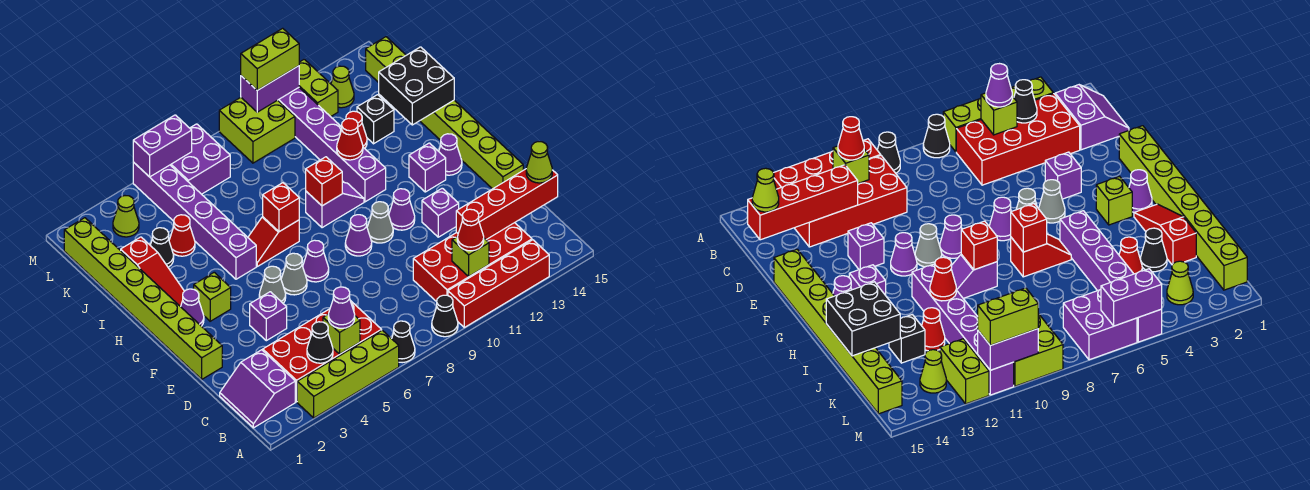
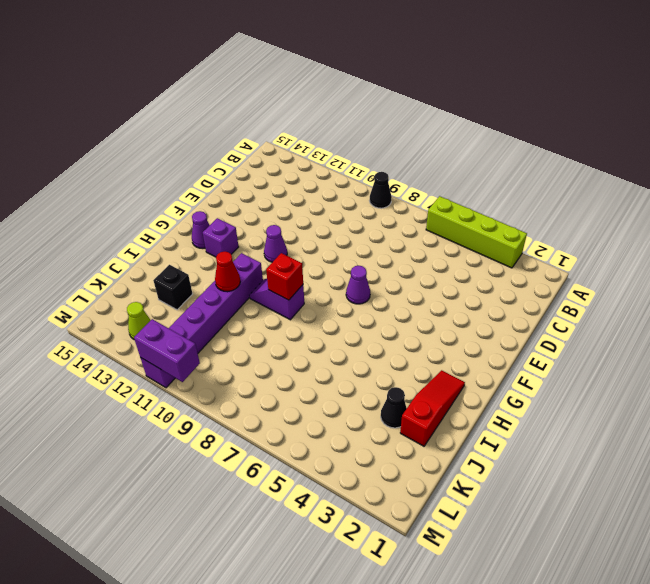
none -> black 1x1 cone [392,321,415,363]
none -> red 1x4 brick [448,240,549,327]
none -> purple 2x2 slope [220,350,295,428]
none -> red 2x4 brick [263,300,382,402]

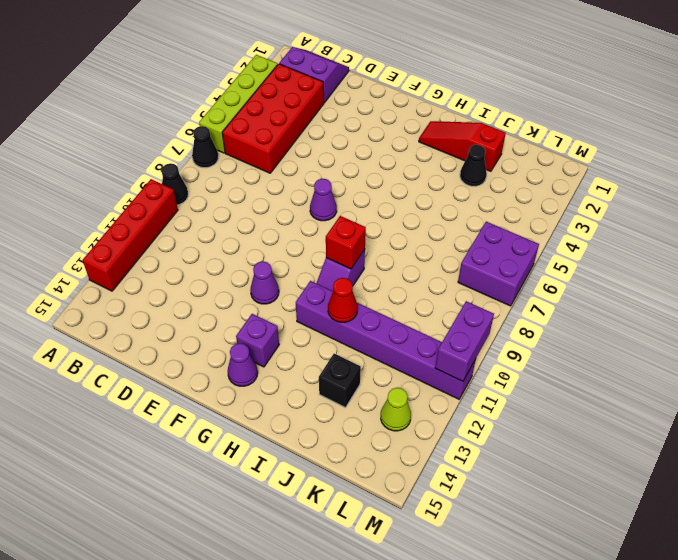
none -> red 2x4 brick [413,223,532,302]
none -> lime 1x8 brick [64,218,222,379]
none -> purple 1x1 brick [250,292,287,341]
none -> purple 1x1 brick [422,188,459,237]

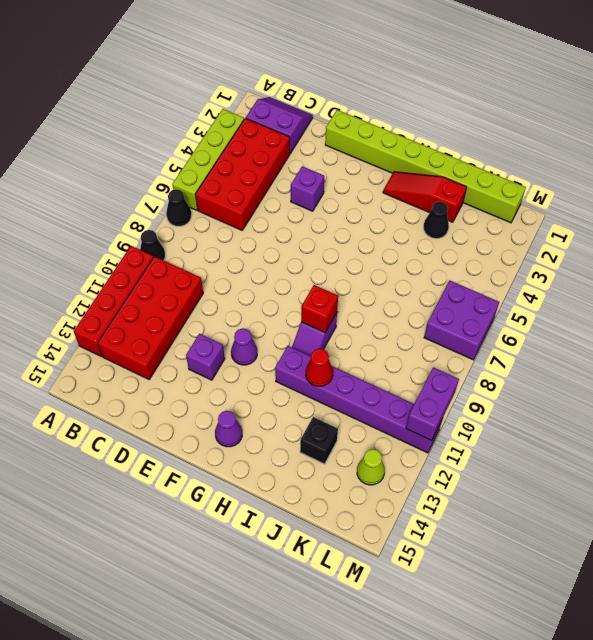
none -> lime 1x8 brick [366,37,523,189]
none -> grey 1x1 cone [259,266,286,303]
none -> grey 1x1 cone [281,253,307,295]
none -> purple 1x1 cone [303,240,329,282]

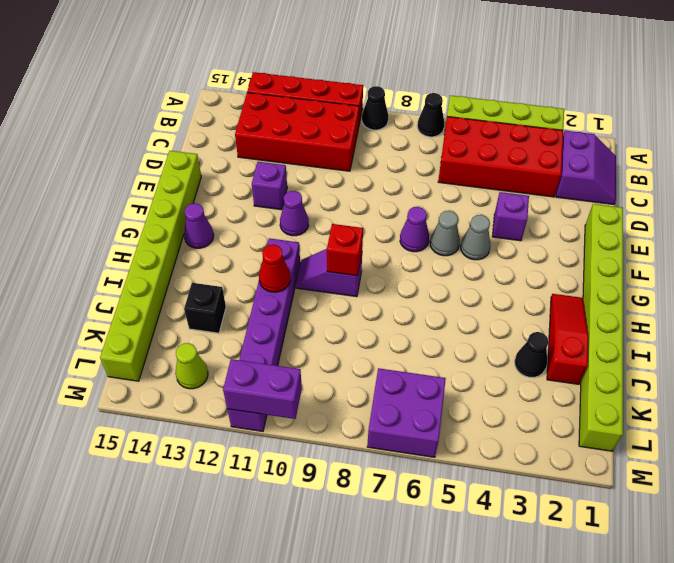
none -> purple 1x1 cone [345,215,372,256]
none -> grey 1x1 cone [367,202,393,243]
none -> purple 1x1 cone [181,289,204,326]
none -> lime 1x1 brick [194,272,231,321]

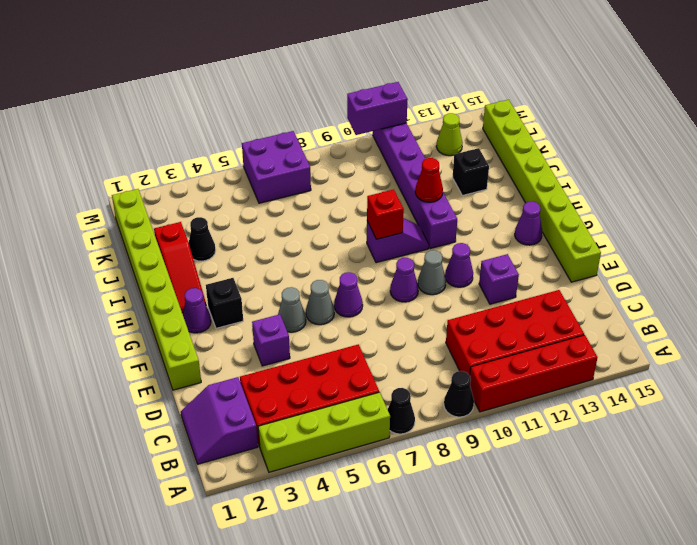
black 1x1 brick [206,278,243,328] -> lime 1x1 brick [194,272,231,321]
none -> purple 1x1 brick [409,143,446,192]
none -> purple 1x6 brick [133,162,256,279]
none -> red 1x2 slope [248,217,299,266]
none -> red 1x1 cone [169,215,195,256]

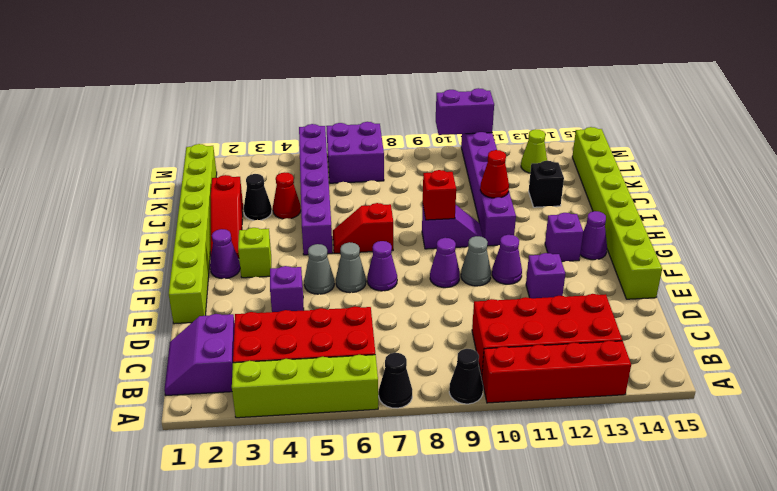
none -> red 1x1 cone [346,111,367,148]
none -> lime 1x1 cone [113,196,139,237]
none -> lime 2x2 brick [219,97,295,163]
none -> lime 1x2 brick [299,59,338,117]

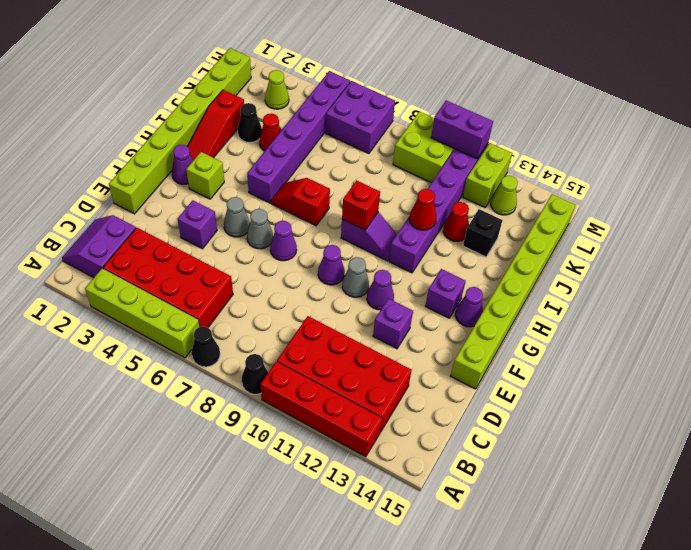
none -> black 1x1 cone [307,322,333,363]
none -> lime 1x1 brick [323,314,360,354]
none -> lime 1x1 brick [452,237,489,276]
none -> red 1x4 brick [456,169,558,240]

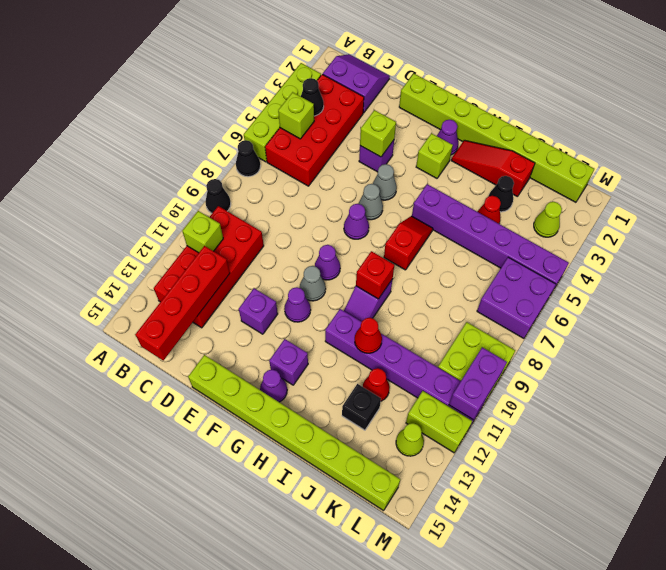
lime 1x1 brick [360,110,396,157] -> none
none -> red 1x4 brick [448,240,549,327]
none -> red 1x1 brick [263,183,299,232]
none -> black 2x2 brick [379,47,454,125]
none -> purple 1x2 brick [133,115,192,177]

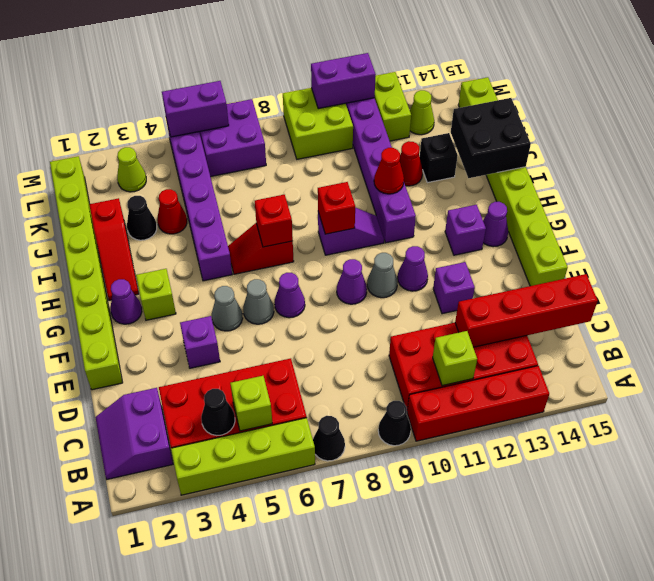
none -> purple 1x1 cone [328,287,355,328]
none -> red 1x1 cone [457,209,484,251]
none -> lime 1x1 cone [526,142,552,183]
none -> lime 1x2 brick [241,28,299,90]

